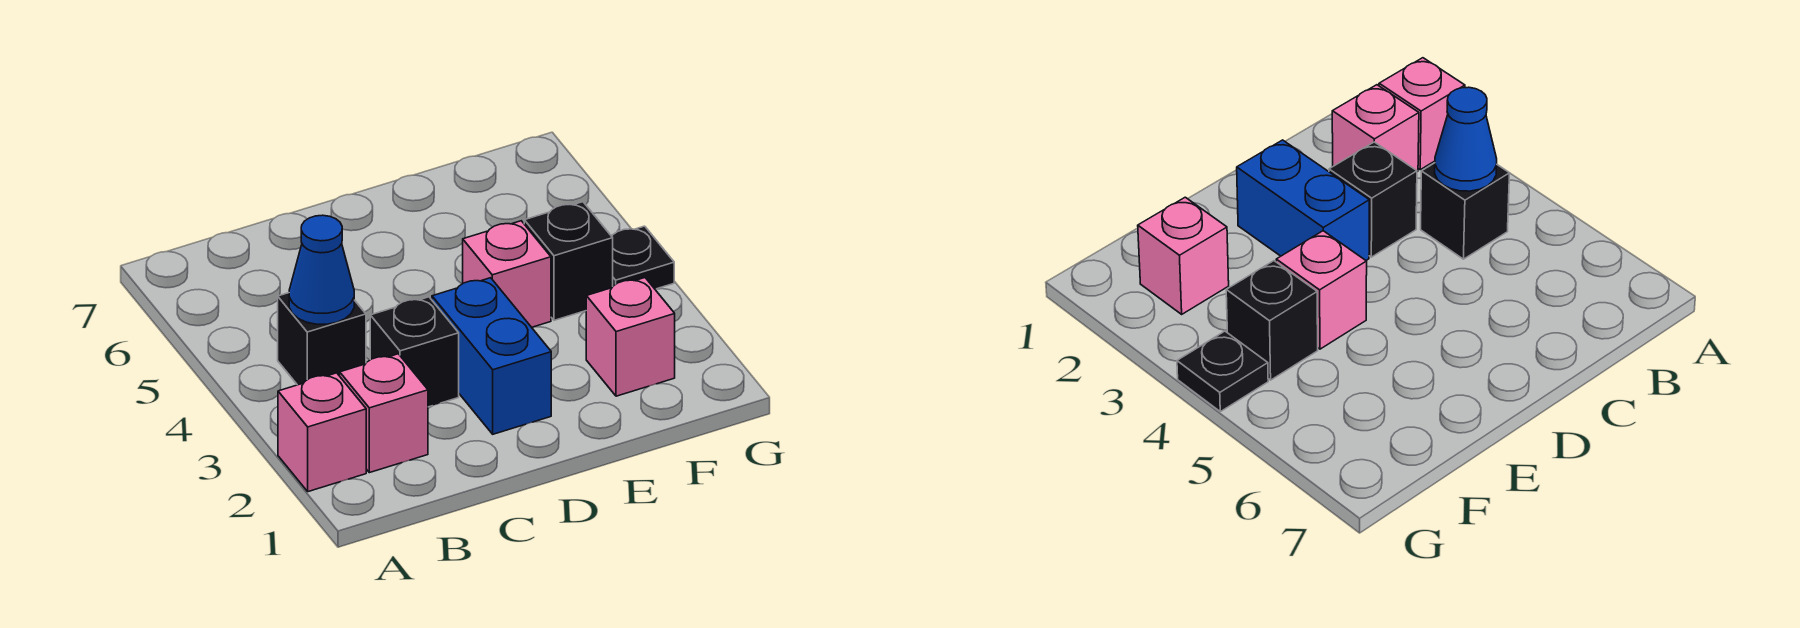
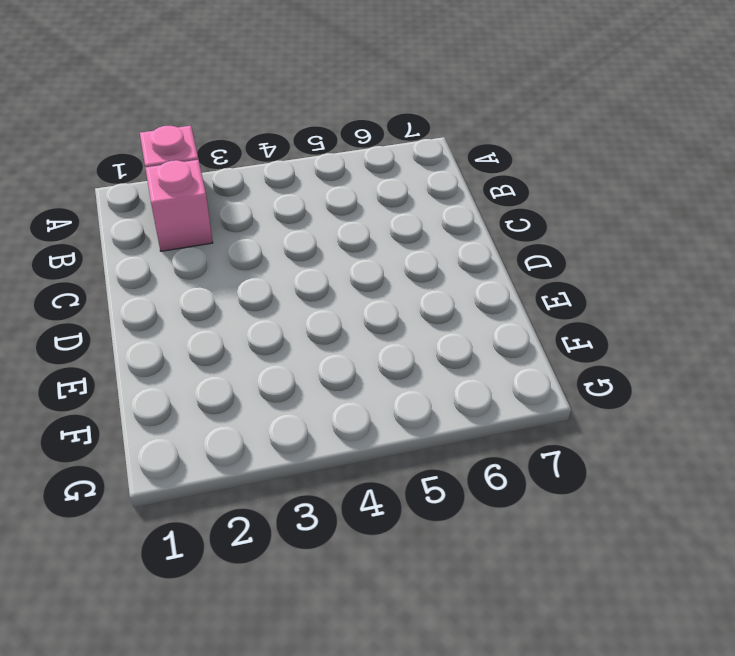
none -> black 1x1 brick [278,293,366,385]
none -> black 1x1 brick [370,297,459,407]

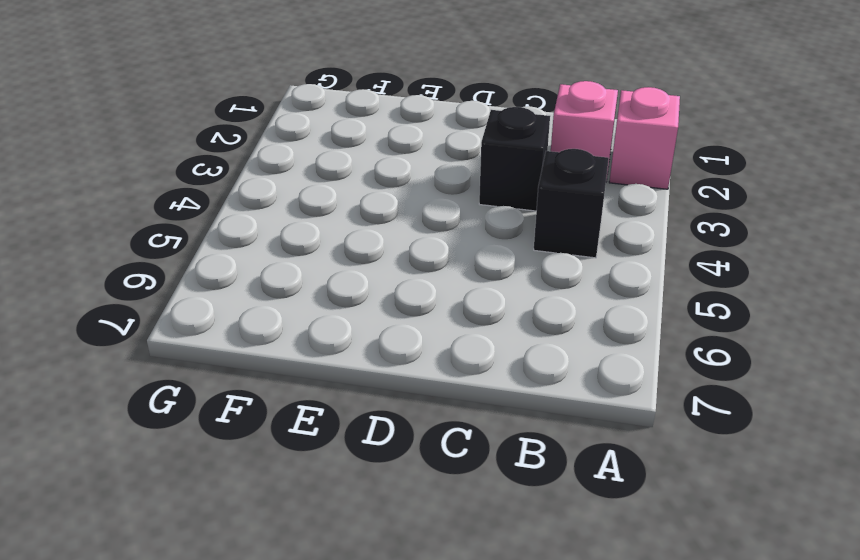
none -> blue 1x2 brick [432,278,551,434]
none -> pink 1x1 brick [463,221,551,327]

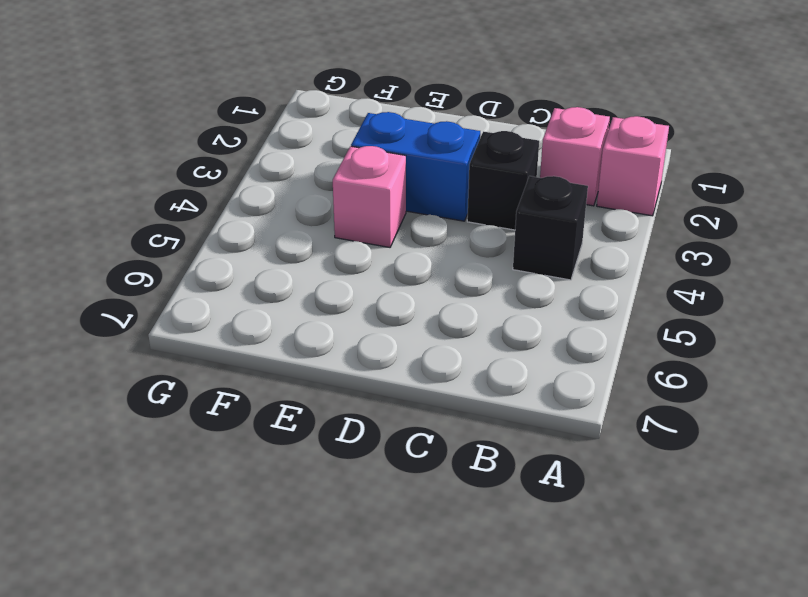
blue 1x2 brick [351,112,480,221] -> blue 1x2 brick turned to [432,278,551,434]
none -> pink 1x1 brick [586,278,675,396]
none -> black 1x1 brick [524,202,613,320]

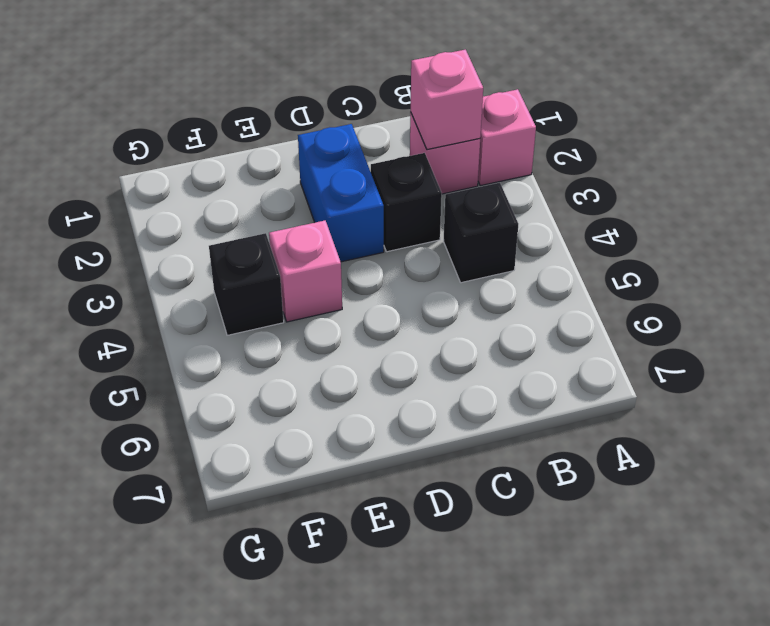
pink 1x1 brick [411,50,483,150] -> pink 1x1 brick moved to [586,278,675,396]
none -> black 1x1 plate [612,226,674,289]
none -> blue 1x1 cone [289,215,354,324]

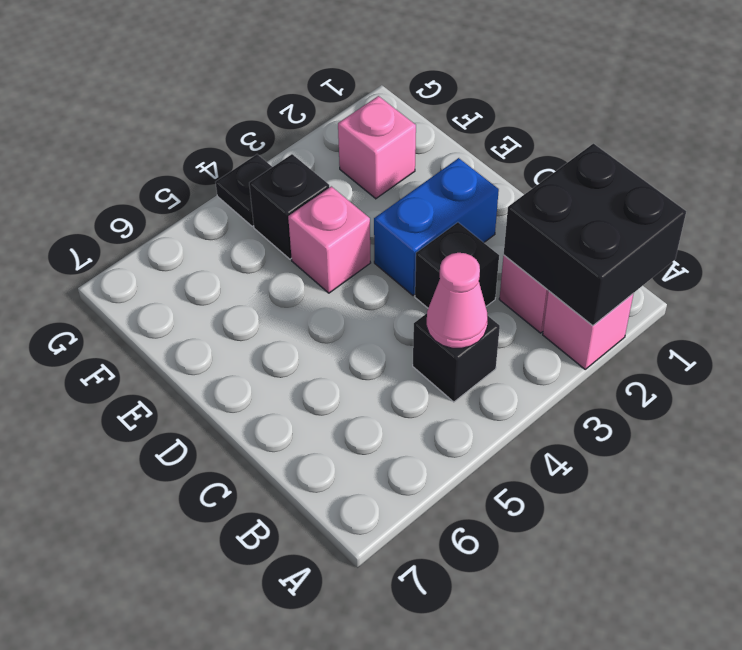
black 2x2 brick [504,144,686,326] -> none
pink 1x1 cone [427,253,488,348] -> blue 1x1 cone [289,215,354,324]

